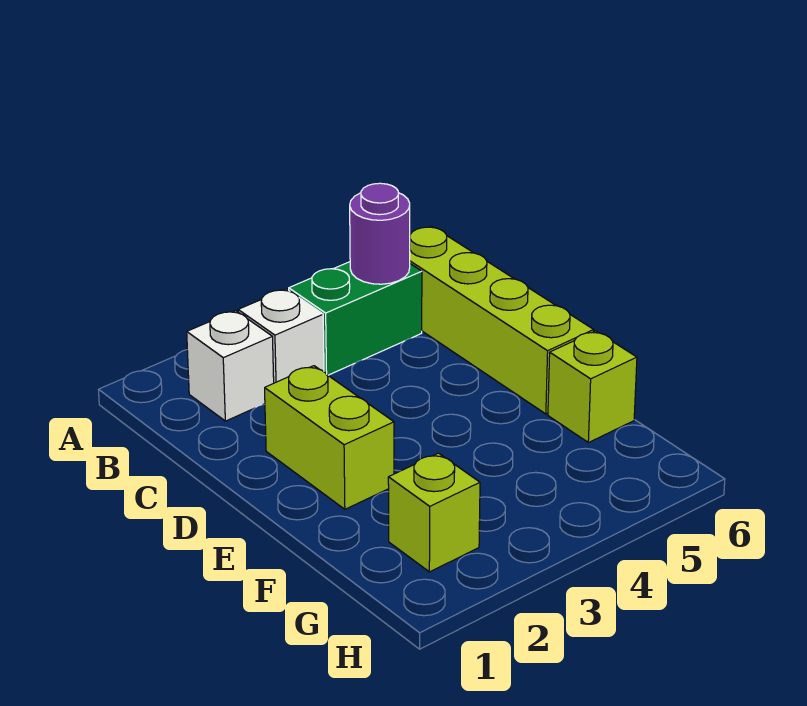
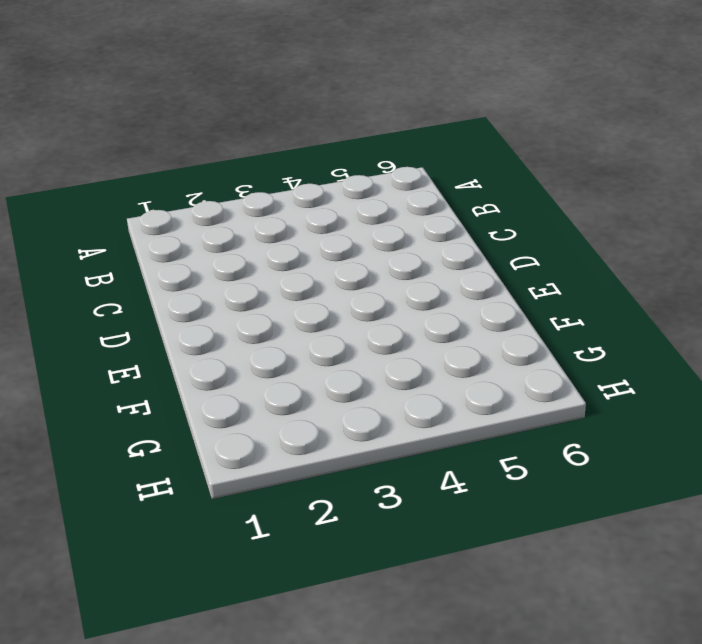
none -> white 1x1 brick [187,311,274,421]
none -> white 1x1 brick [238,289,324,383]

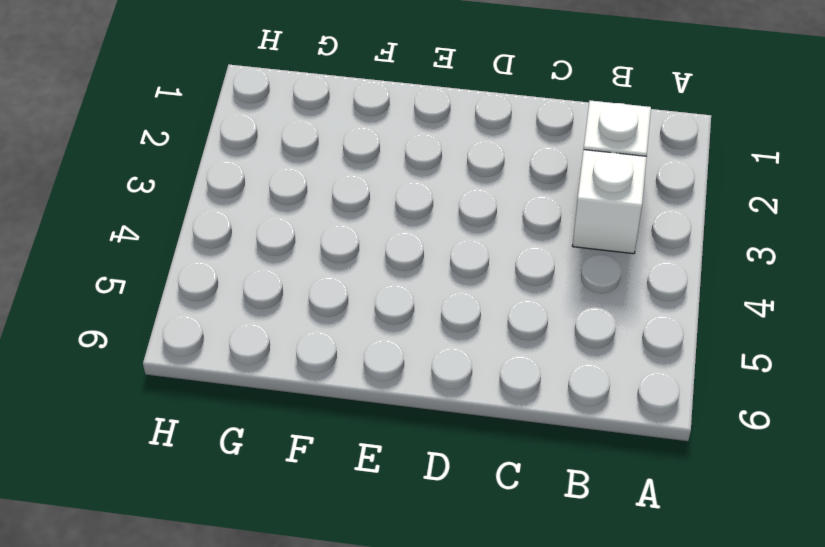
none -> green 1x2 brick [289,262,422,375]
none -> lime 1x4 brick [410,226,594,414]

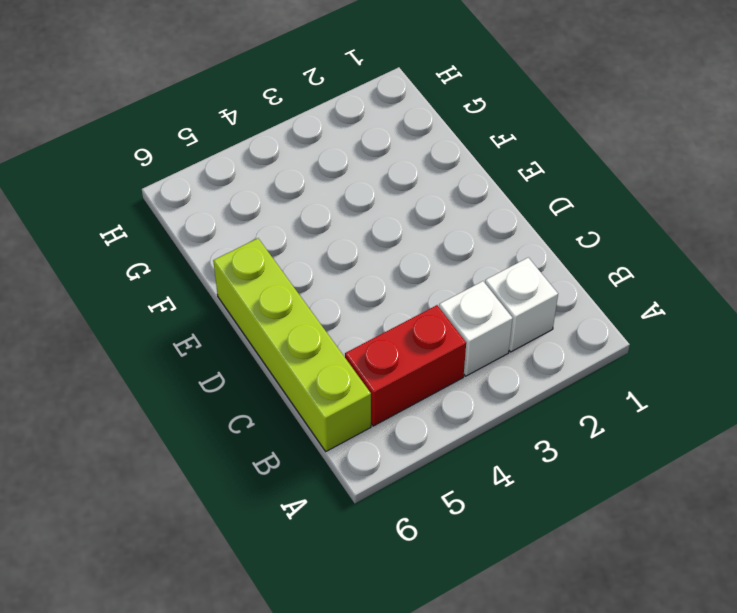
red 1x2 brick [345,305,466,426] -> green 1x2 brick [289,262,422,375]
none -> lime 1x2 brick [265,366,394,509]
none -> lime 1x1 brick [548,331,637,443]

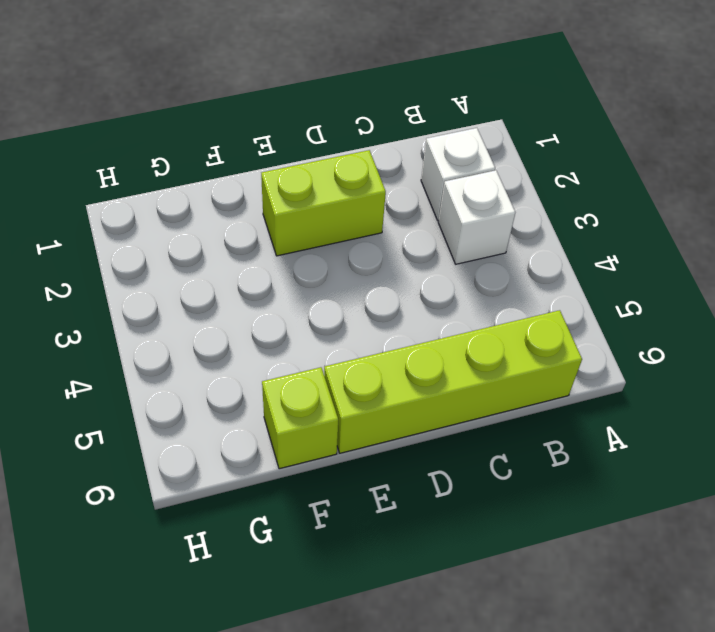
none -> green 1x2 brick [289,262,422,375]
none -> lime 1x1 brick [388,453,480,572]

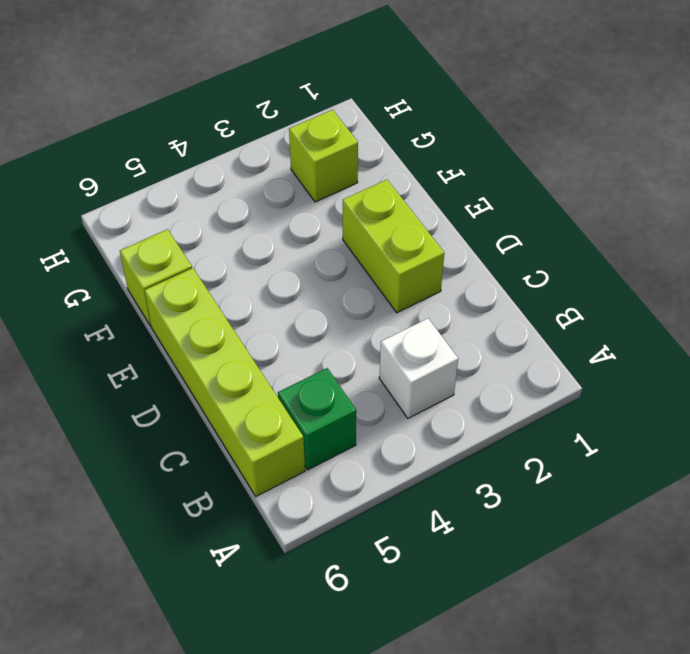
green 1x1 brick [278,368,356,470] -> green 1x2 brick [289,262,422,375]
none -> white 1x1 brick [187,311,274,421]
none -> purple 1x1 round brick [350,183,410,284]

